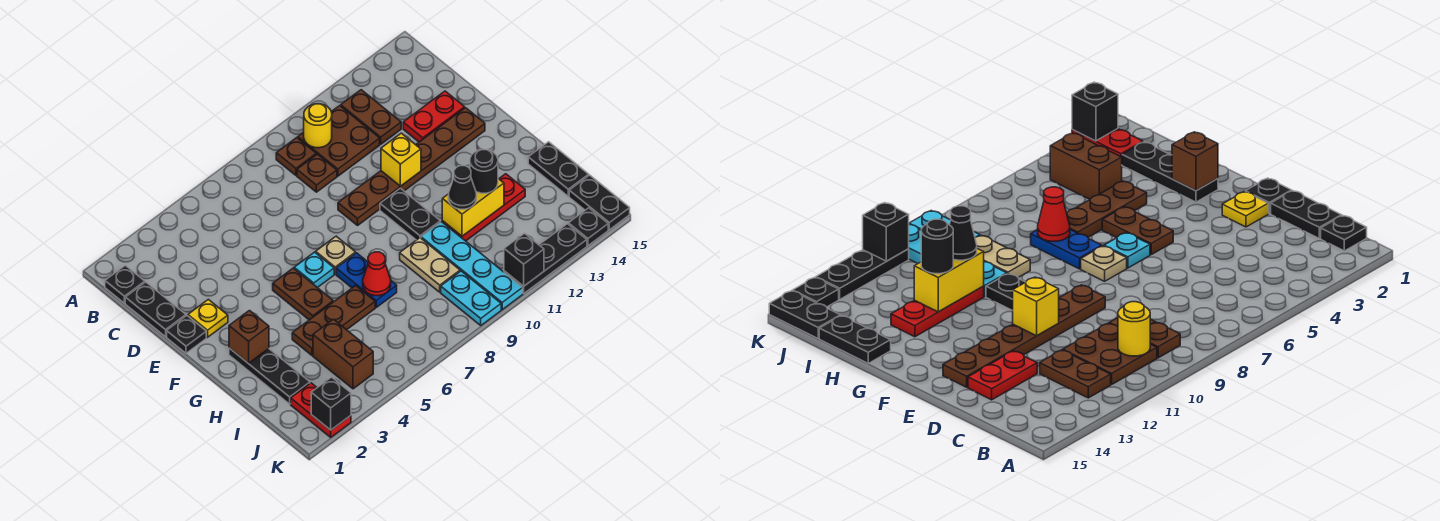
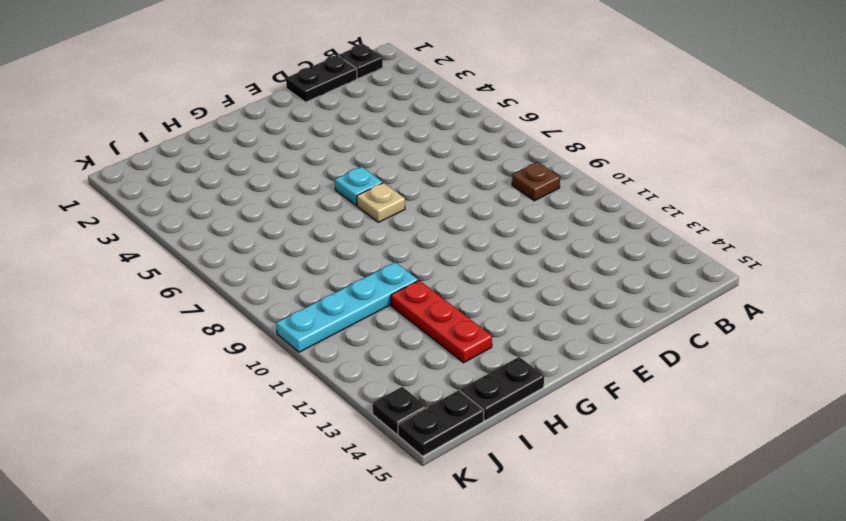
none -> brown 2x2 plate [298,106,380,176]
none -> brown 1x2 plate [341,90,401,144]
none -> brown 1x1 plate [297,154,337,192]
none -> red 1x2 plate [403,91,465,142]

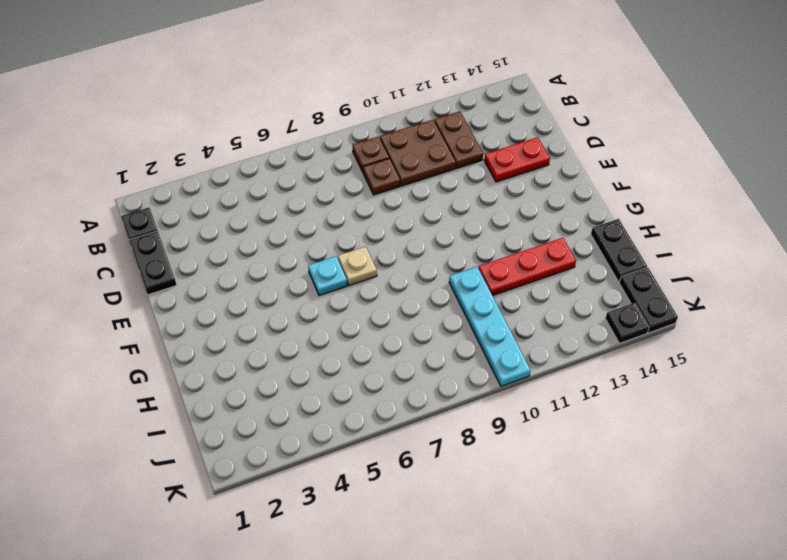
none -> black 1x1 plate [167,316,206,353]
none -> yellow 1x1 plate [188,299,228,337]
none -> brown 1x6 plate [338,108,485,225]
none -> brown 1x2 plate [273,268,333,320]

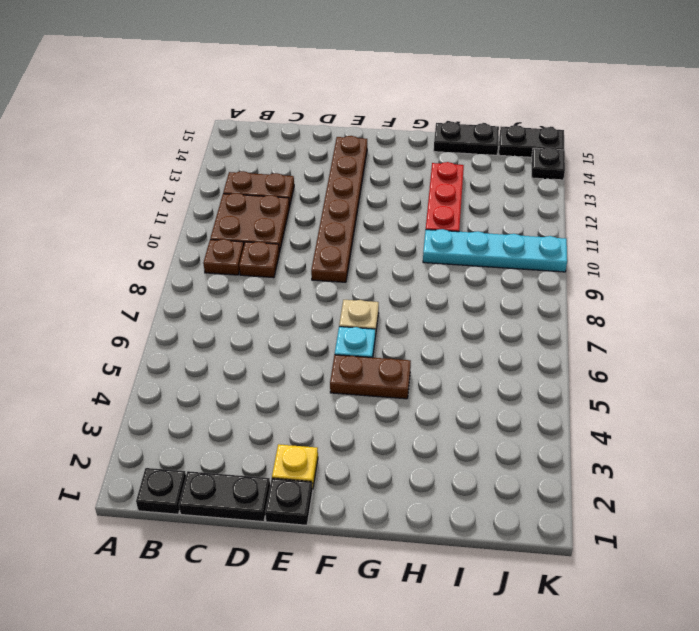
none -> red 1x2 plate [403,91,465,142]
none -> black 1x2 plate [380,188,440,240]
none -> black 1x3 plate [229,348,310,404]
none -> blue 1x2 plate [336,253,397,307]

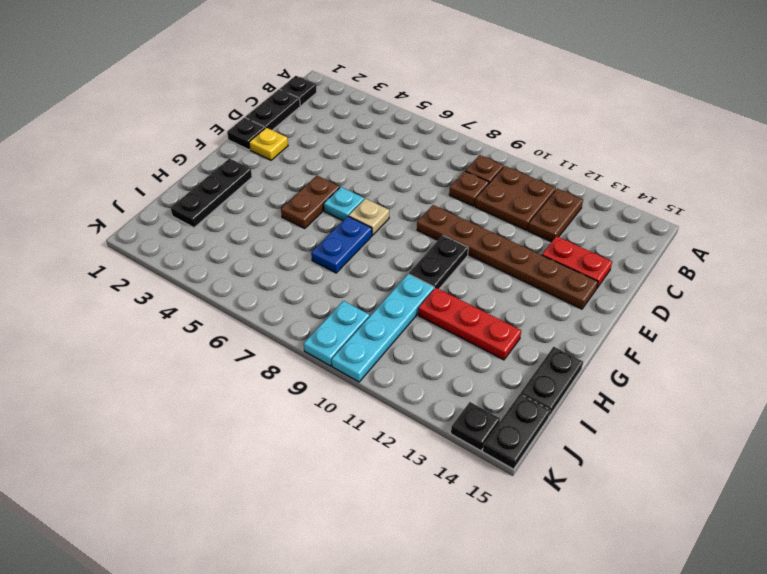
none -> brown 1x3 plate [292,286,375,355]
none -> tan 1x2 plate [400,238,460,292]
none -> brown 1x2 brick [313,319,373,389]
none -> red 1x2 plate [291,383,351,437]

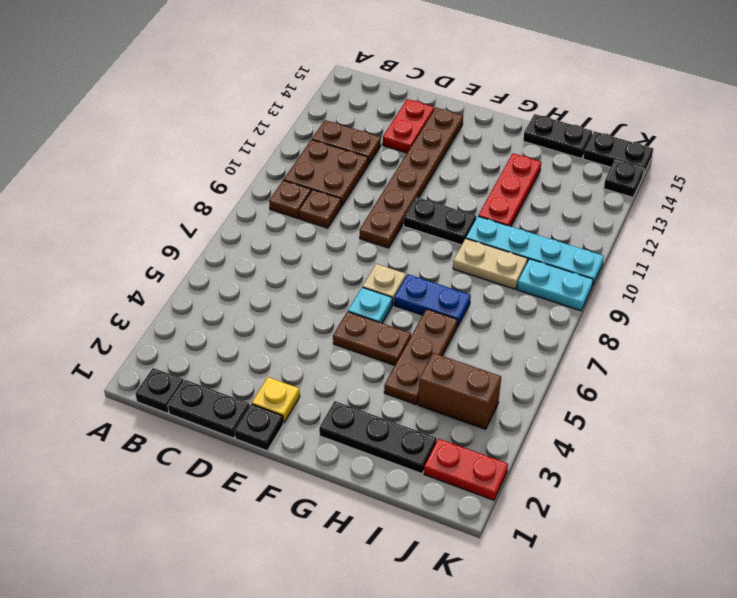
none -> black 1x3 plate [504,224,587,294]
none -> yellow 1x1 round brick [304,104,332,148]
none -> yellow 1x1 brick [381,133,421,186]
none -> brown 1x1 brick [229,311,269,363]

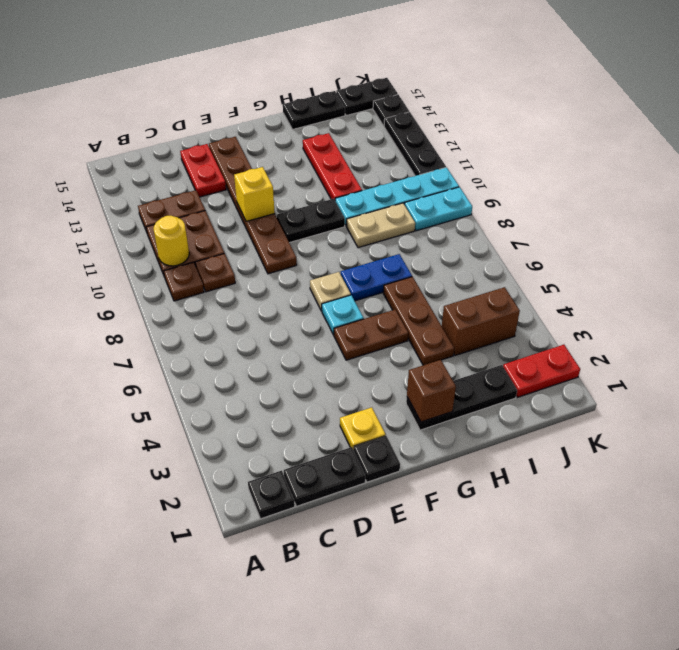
none -> red 1x1 cone [363,252,391,296]
none -> yellow 1x2 brick [442,179,504,236]
none -> black 1x1 brick [311,377,351,430]
none -> black 1x1 brick [504,233,544,286]

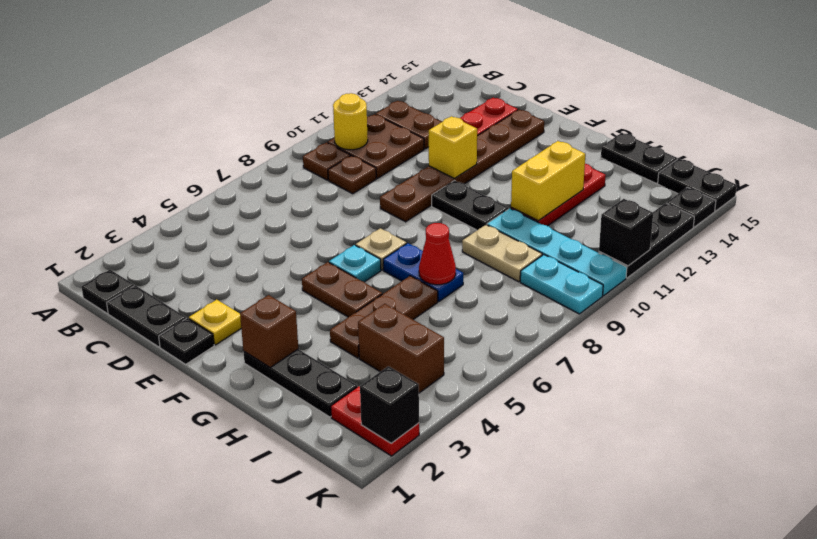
none -> black 1x1 cone [448,166,476,209]
none -> black 1x1 round brick [470,149,498,193]

